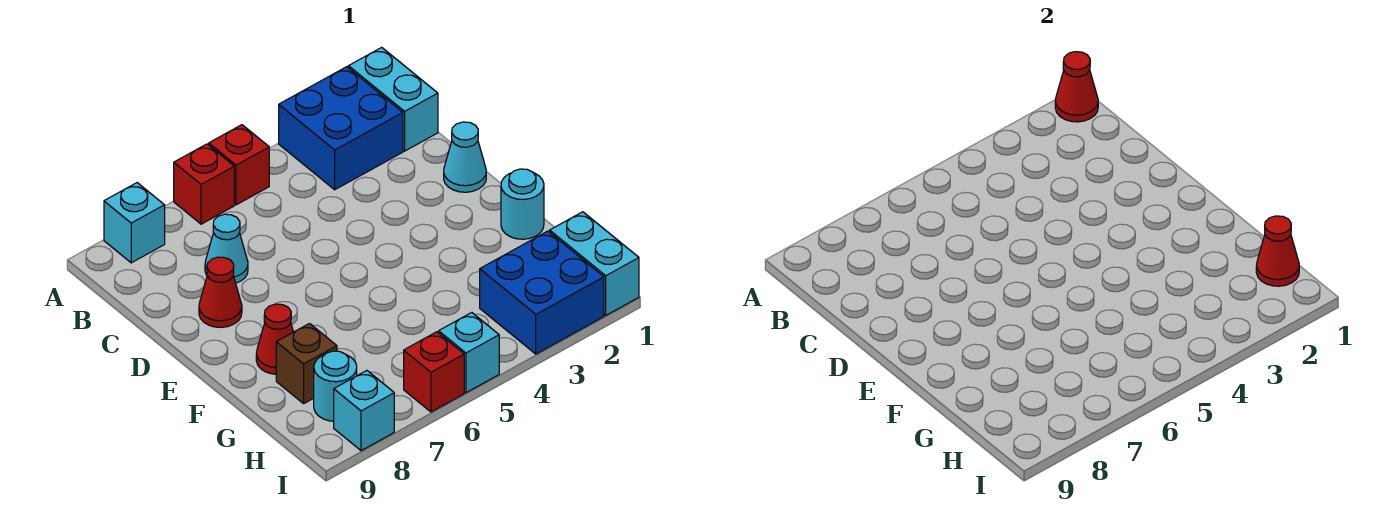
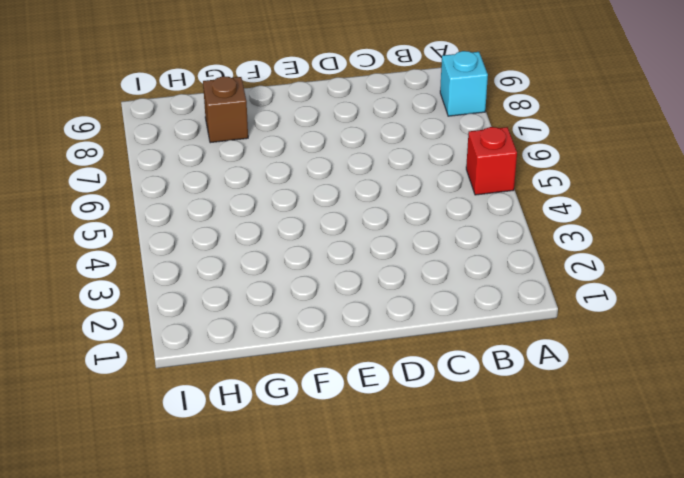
none -> cyan 1x2 brick [348,47,438,151]
none -> blue 2x2 brick [279,67,403,190]
none -> red 1x1 brick [174,144,234,224]

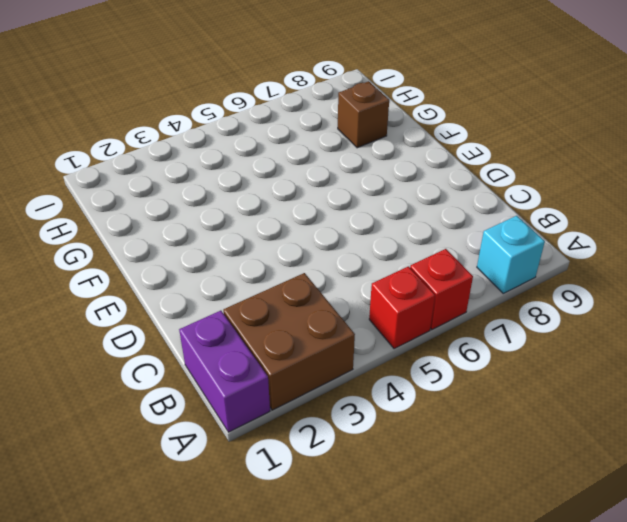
purple 1x2 brick [179,311,270,432] -> cyan 1x2 brick [348,47,438,151]
brown 2x2 brick [223,273,355,410] -> blue 2x2 brick [279,67,403,190]
none -> cyan 1x1 cone [205,214,248,283]
none -> cyan 1x1 cone [444,122,486,192]
none -> red 1x1 cone [199,257,242,327]

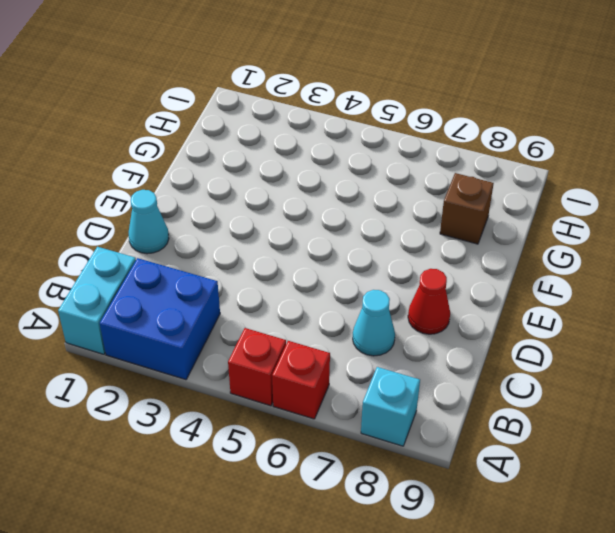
none -> cyan 1x1 round brick [501,169,544,239]
none -> red 1x1 cone [256,304,293,374]
none -> cyan 1x2 brick [550,212,639,315]

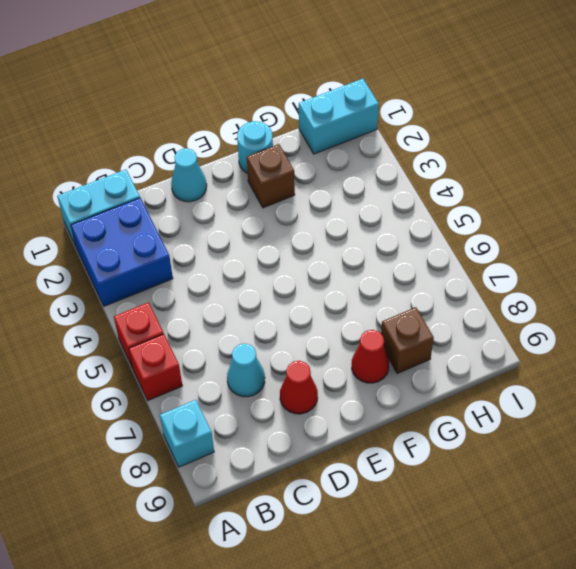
brown 1x1 brick [247,144,295,208] -> none
none -> blue 2x2 brick [480,231,604,354]
none -> cyan 1x1 round brick [314,351,357,421]
none -> cyan 1x1 brick [439,313,499,393]

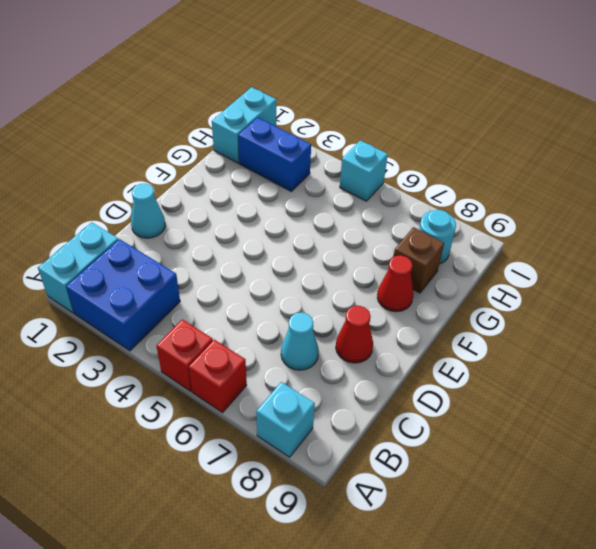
blue 1x2 brick [238,118,311,191] -> blue 2x2 brick [480,231,604,354]
none -> cyan 1x1 round brick [501,169,544,239]
none -> red 1x1 brick [404,332,464,412]
none -> cyan 1x1 brick [334,371,394,451]

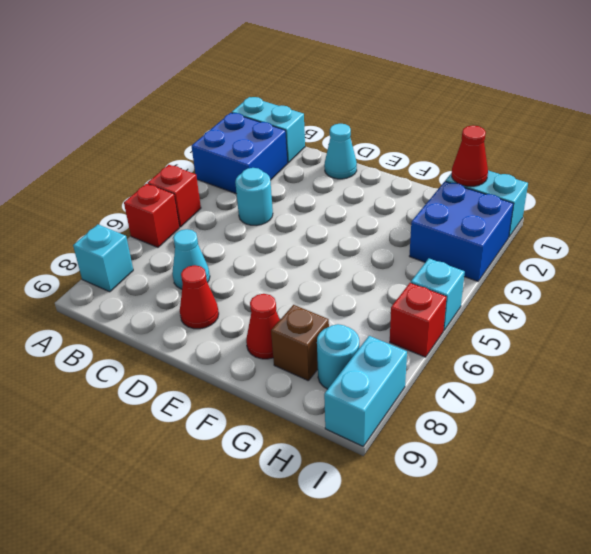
cyan 1x1 round brick [235,168,273,226] -> cyan 1x1 round brick moved to [501,169,544,239]
cyan 1x2 brick [324,336,407,446] -> cyan 1x1 brick [334,371,394,451]
none -> red 1x1 cone [1055,52,1098,122]

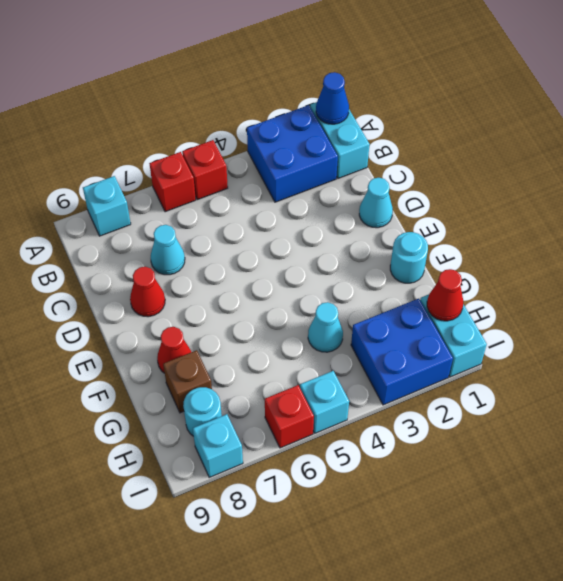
blue 1x1 cone [316,72,349,124] -> red 1x1 cone [1055,52,1098,122]
cyan 1x1 cone [308,302,343,352] -> none

